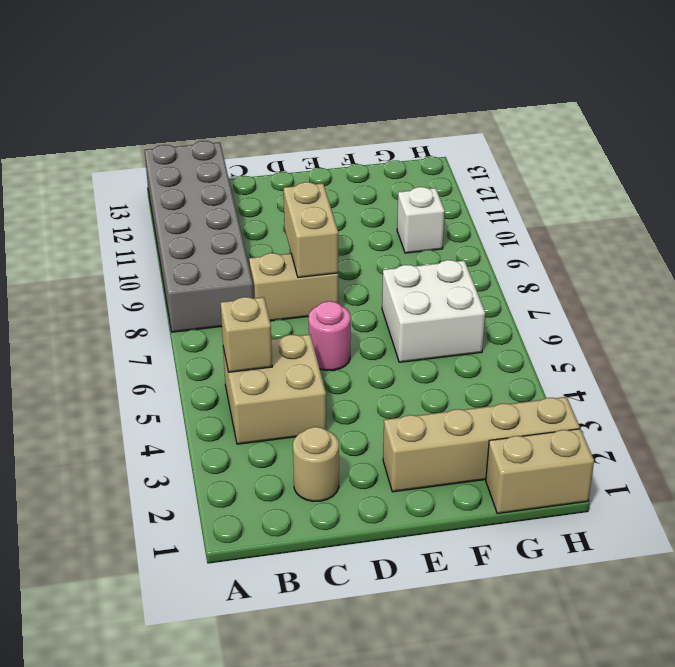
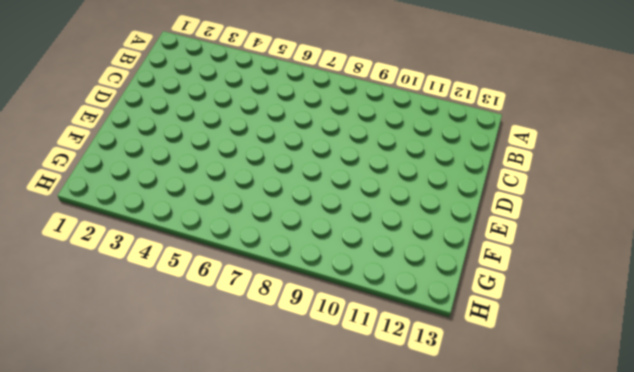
none -> grey 2x6 brick [145,141,253,332]
none -> tan 2x2 brick [223,334,326,444]

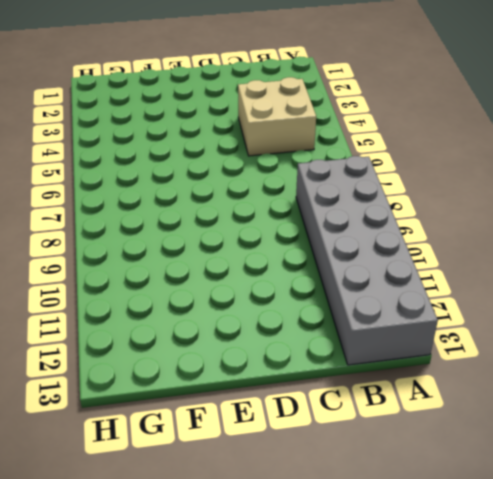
none -> tan 1x1 round brick [293,427,339,501]
none -> tan 1x2 brick [249,253,338,321]

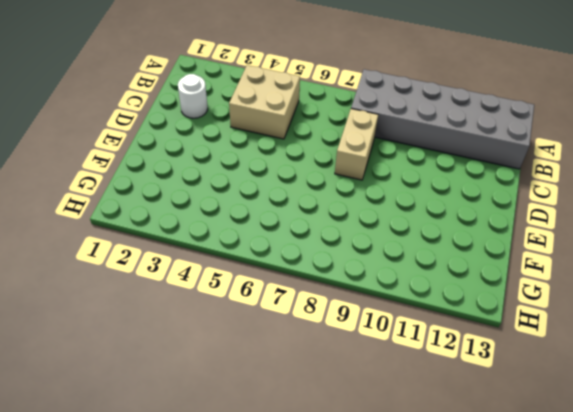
white 1x1 round brick [178,74,208,118] -> tan 1x1 round brick [293,427,339,501]
none -> pink 1x1 round brick [309,301,351,371]
none -> tan 1x4 brick [383,397,580,492]

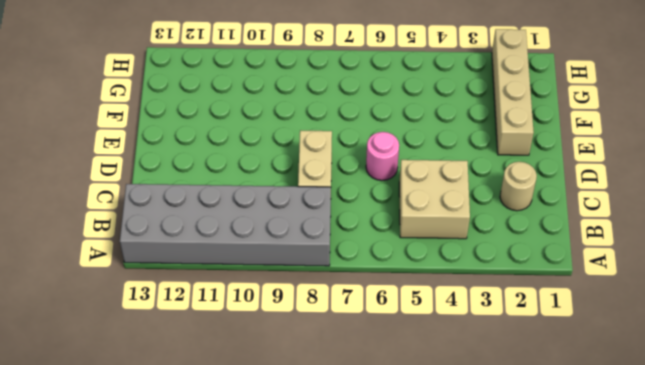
none -> white 2x2 brick [382,260,485,362]
none -> tan 1x2 brick [486,429,594,514]

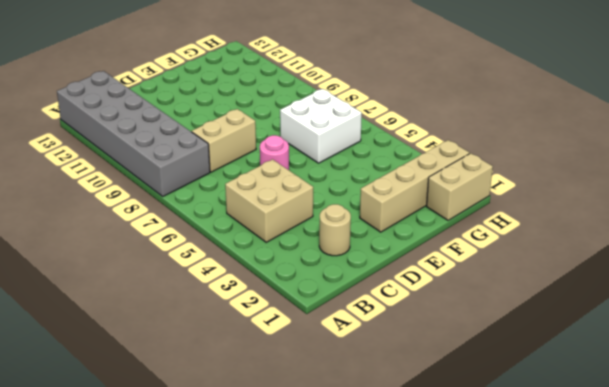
none -> white 1x1 brick [397,187,445,253]
none -> tan 1x1 brick [221,297,272,372]

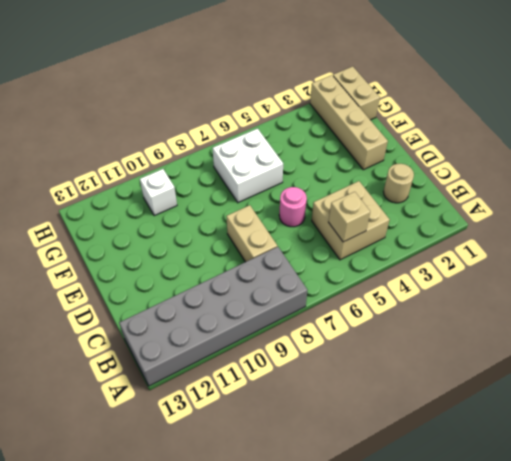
none -> tan 1x2 brick [284,182,338,277]

